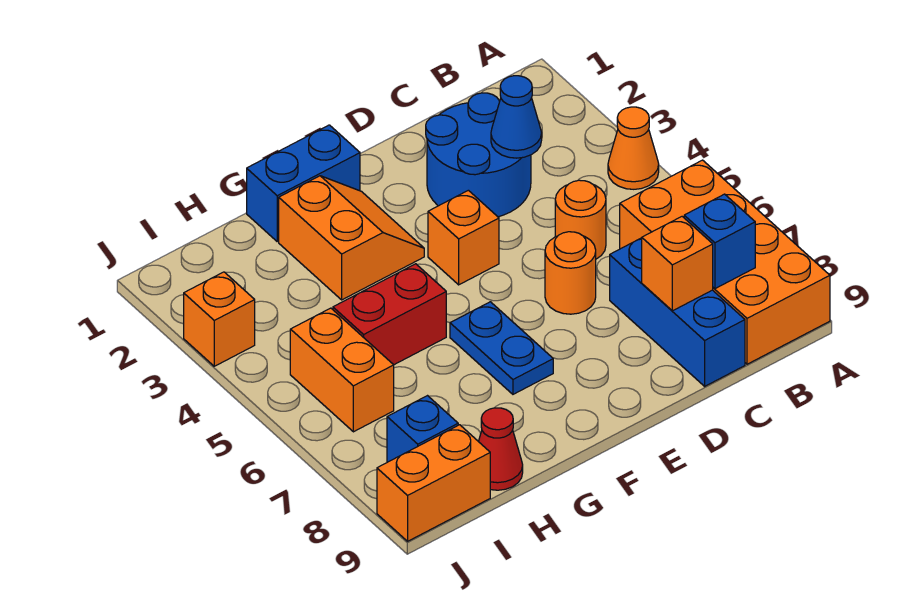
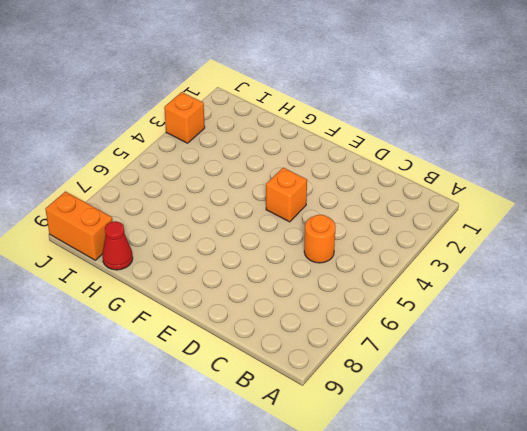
none -> orange 1x1 cone [608,107,659,189]
none -> orange 2x4 brick [620,160,830,364]
none -> blue 2x2 round brick [426,93,531,217]

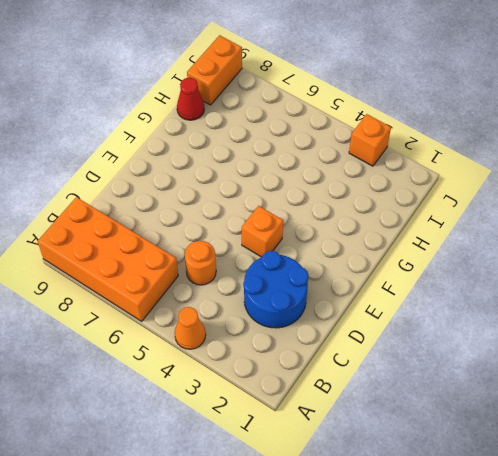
none -> blue 1x3 brick [610,238,745,386]
none -> orange 1x1 round brick [545,232,596,314]
none -> blue 1x2 brick [247,125,360,241]

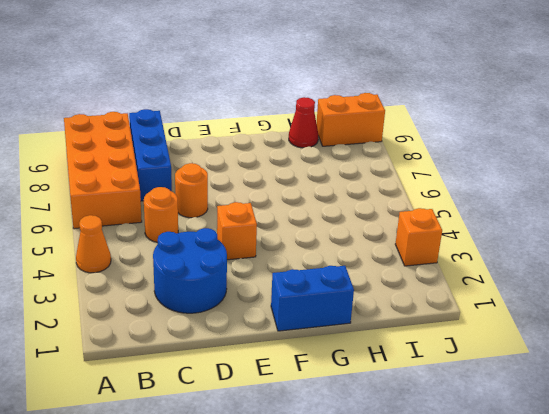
none -> orange 2x2 slope [279,176,424,300]
none -> blue 1x2 plate [450,302,553,394]
none -> red 1x2 brick [333,264,446,365]

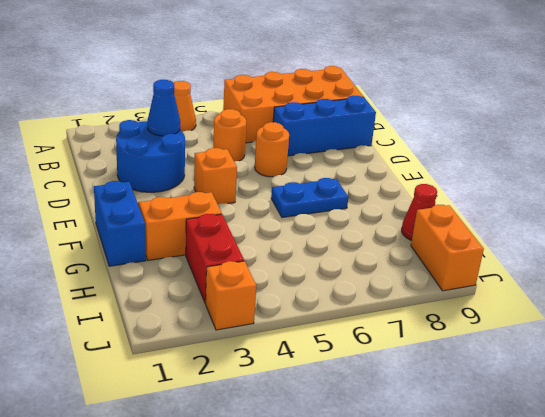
red 1x2 brick [186,214,244,303] -> red 1x2 brick moved to [333,264,446,365]
none -> orange 1x2 brick [290,308,394,432]
none -> blue 1x1 brick [387,396,458,462]
none -> blue 1x1 brick [684,194,755,289]

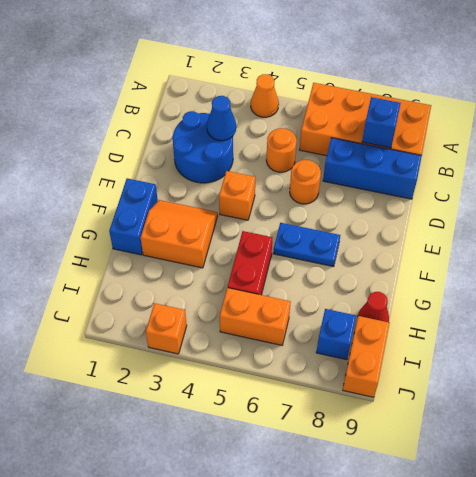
none -> orange 1x1 brick [642,217,713,311]

